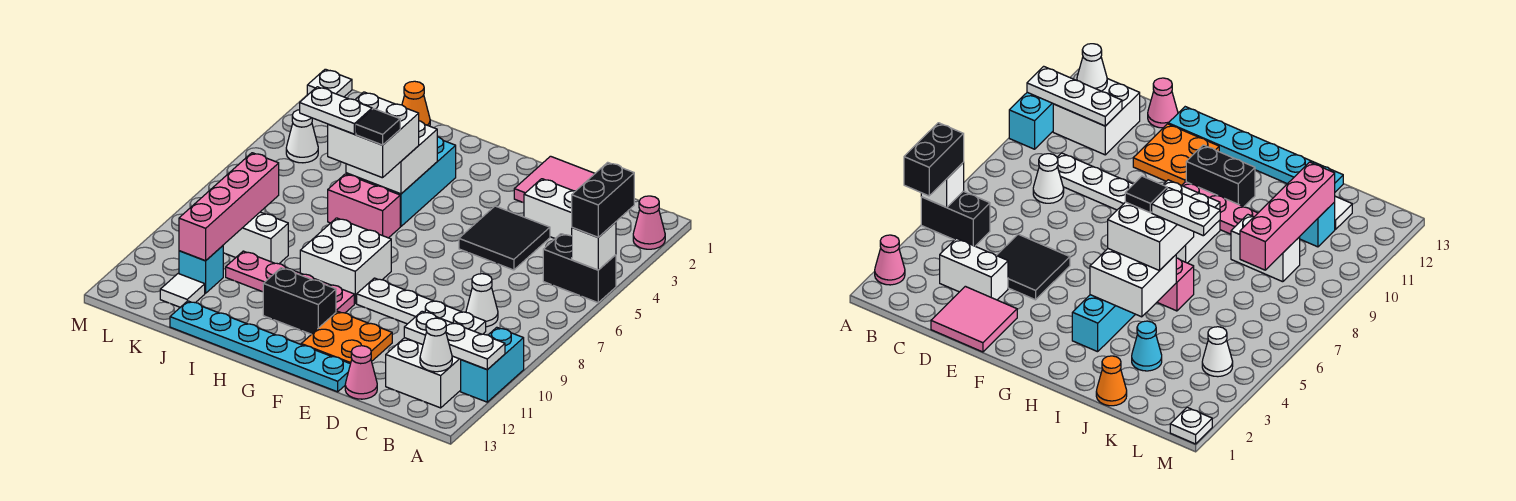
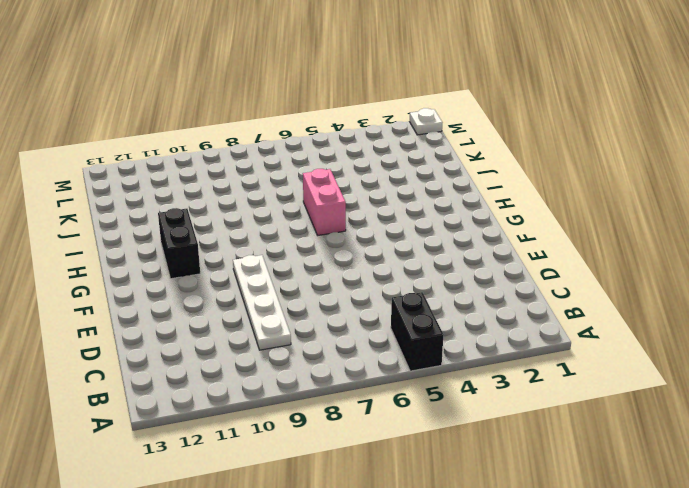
none -> pink 1x1 cone [633,196,665,249]
none -> cyan 1x2 brick [461,327,524,402]
none -> white 2x2 brick [386,338,461,408]
none -> white 1x2 brick [524,179,575,238]

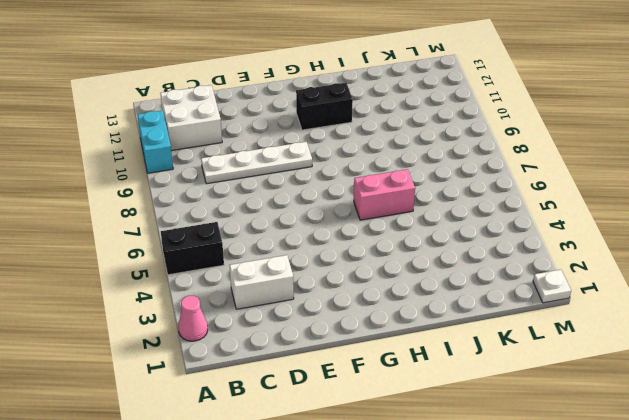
none -> white 1x1 cone [466,274,498,327]
none -> pink 2x2 tile [514,156,595,203]
none -> black 2x2 tile [459,206,550,270]
none -> pink 1x1 cone [345,346,377,399]

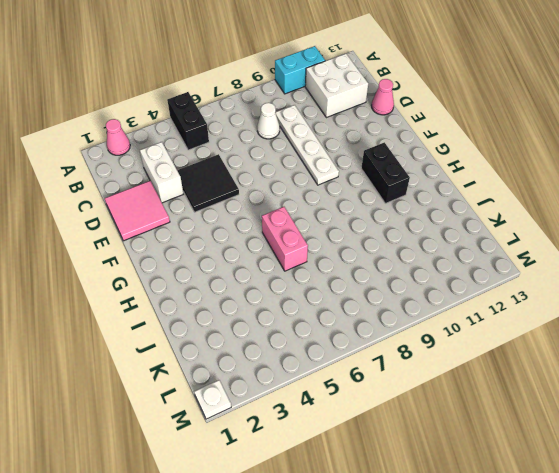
none -> orange 2x2 plate [301,311,392,364]
none -> cyan 1x6 plate [170,301,350,392]
none -> white 2x2 brick [300,218,391,304]
none -> pink 1x4 plate [226,251,354,313]

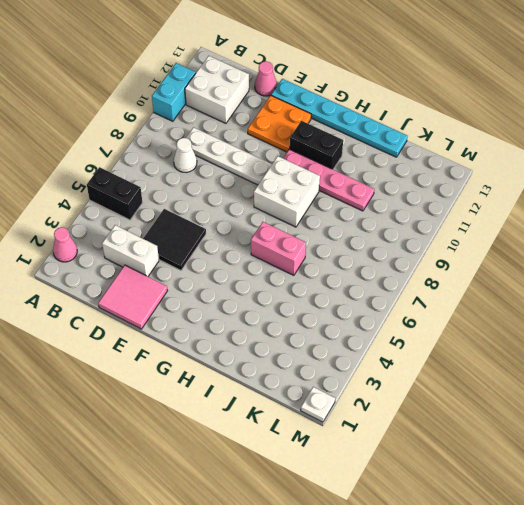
none -> cyan 1x3 brick [374,137,456,226]
none -> orange 1x1 cone [402,81,430,126]
none -> cyan 1x1 cone [1132,321,1162,371]
none -> white 1x2 brick [223,212,288,264]

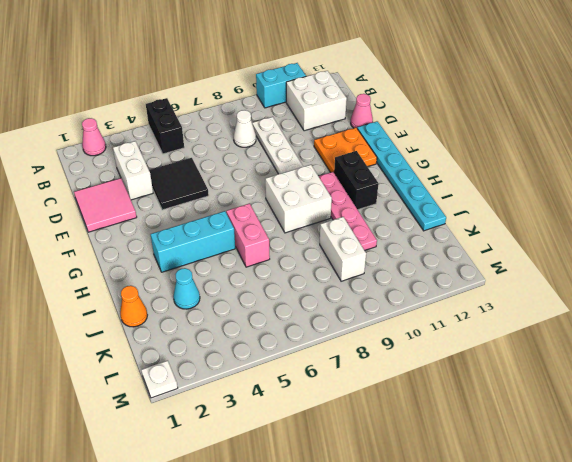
none -> cyan 1x1 brick [179,246,223,293]
none -> white 1x1 tile [160,274,205,307]
none -> white 1x1 cone [286,110,318,163]
none -> white 1x1 brick [572,222,616,270]

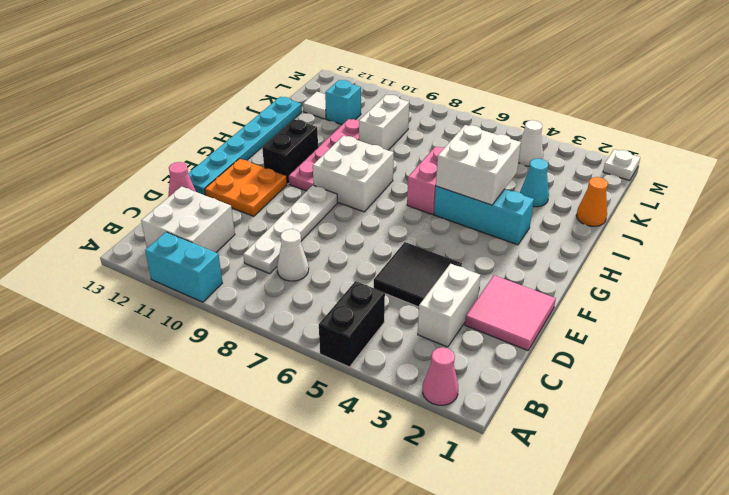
none -> white 1x1 brick [572,222,616,270]
none -> white 1x3 plate [404,311,505,370]
none -> white 1x1 cone [420,318,452,372]
none -> pink 1x4 brick [179,153,279,261]

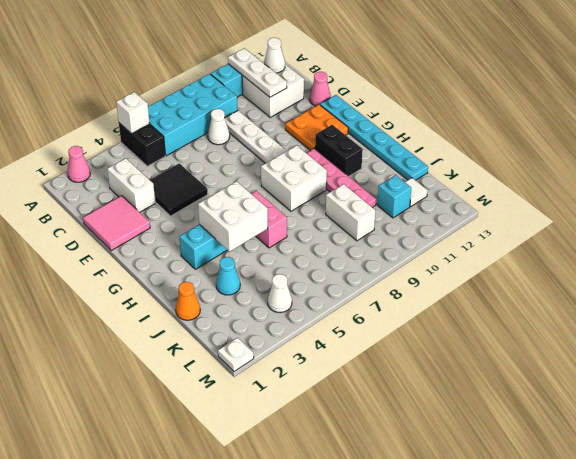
cyan 2x4 brick [148,74,238,156] -> none
none -> pink 1x4 brick [179,153,279,261]
none -> black 1x2 brick [572,162,634,237]
none -> white 2x2 brick [328,92,419,178]
none -> black 1x1 tile [356,109,400,145]

